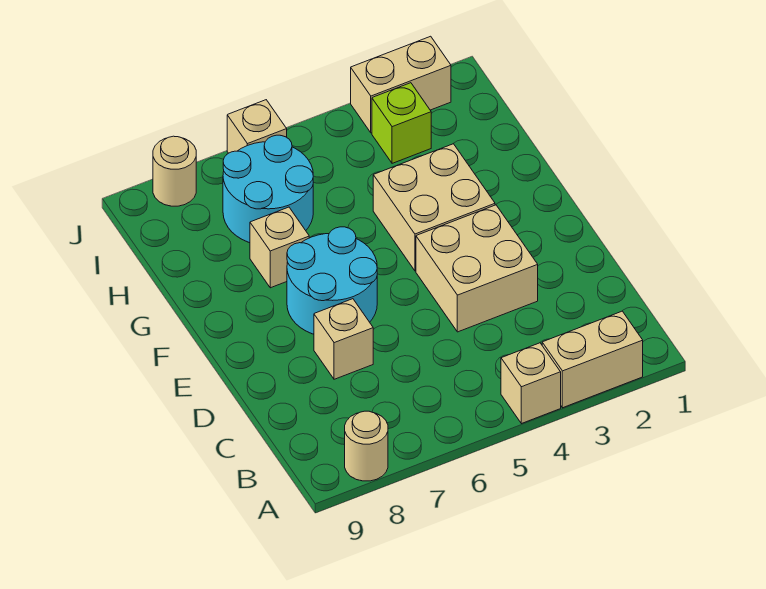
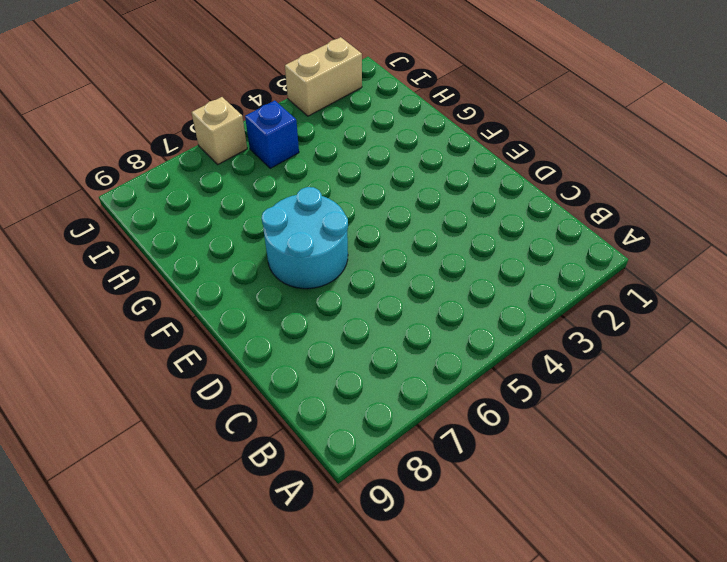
blue 1x1 brick [245,100,299,168] -> none
none -> tan 1x2 brick [542,311,643,408]
none -> tan 1x1 brick [501,343,561,424]
none -> tan 1x1 round brick [345,411,388,481]

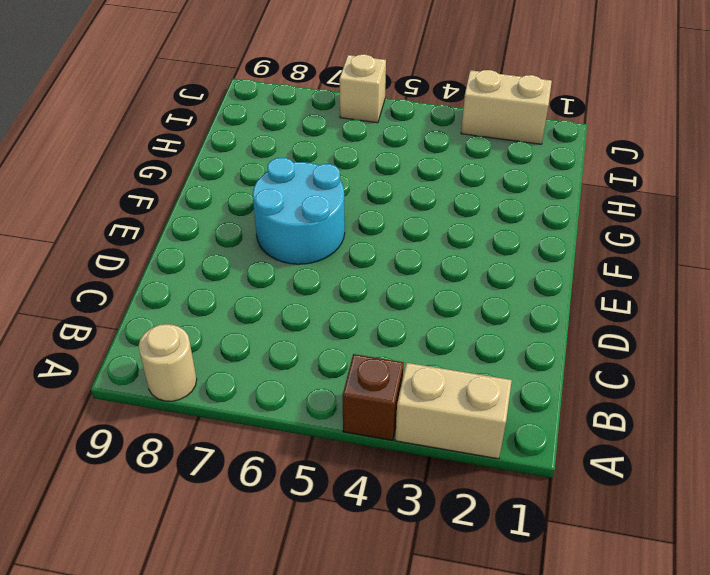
brown 1x1 brick [343,354,404,440] -> tan 1x1 brick [501,343,561,424]
none -> tan 2x2 brick [416,205,538,332]
none -> tan 1x1 brick [314,299,373,379]
none -> tan 2x2 brick [373,144,495,271]

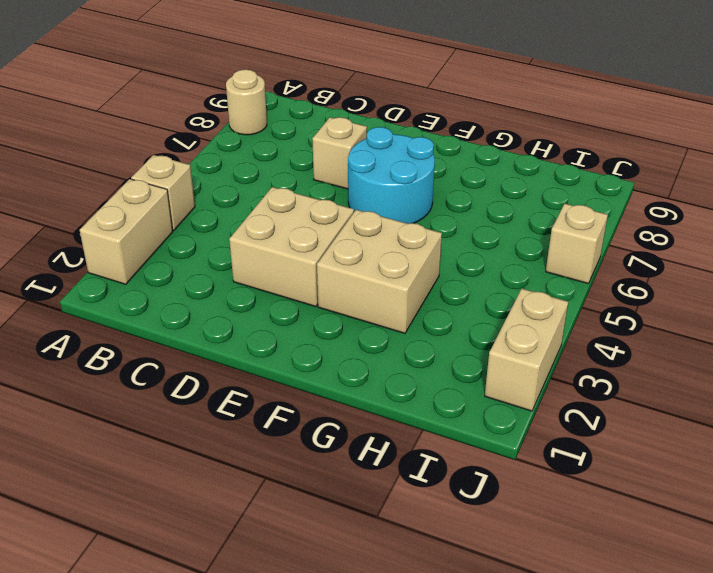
none -> tan 1x1 brick [250,207,309,288]
none -> cyan 2x2 round brick [223,135,313,243]
none -> lime 1x1 brick [372,83,431,163]

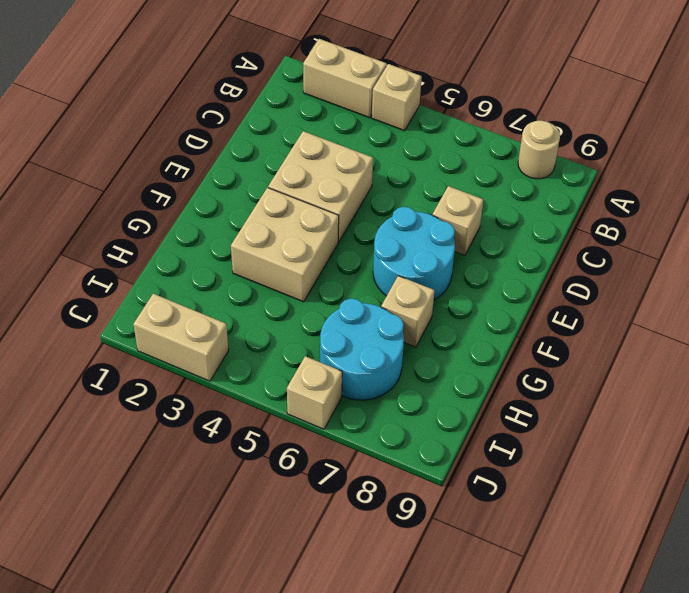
none -> lime 1x1 brick [372,83,431,163]
none -> tan 1x1 round brick [153,136,196,206]

